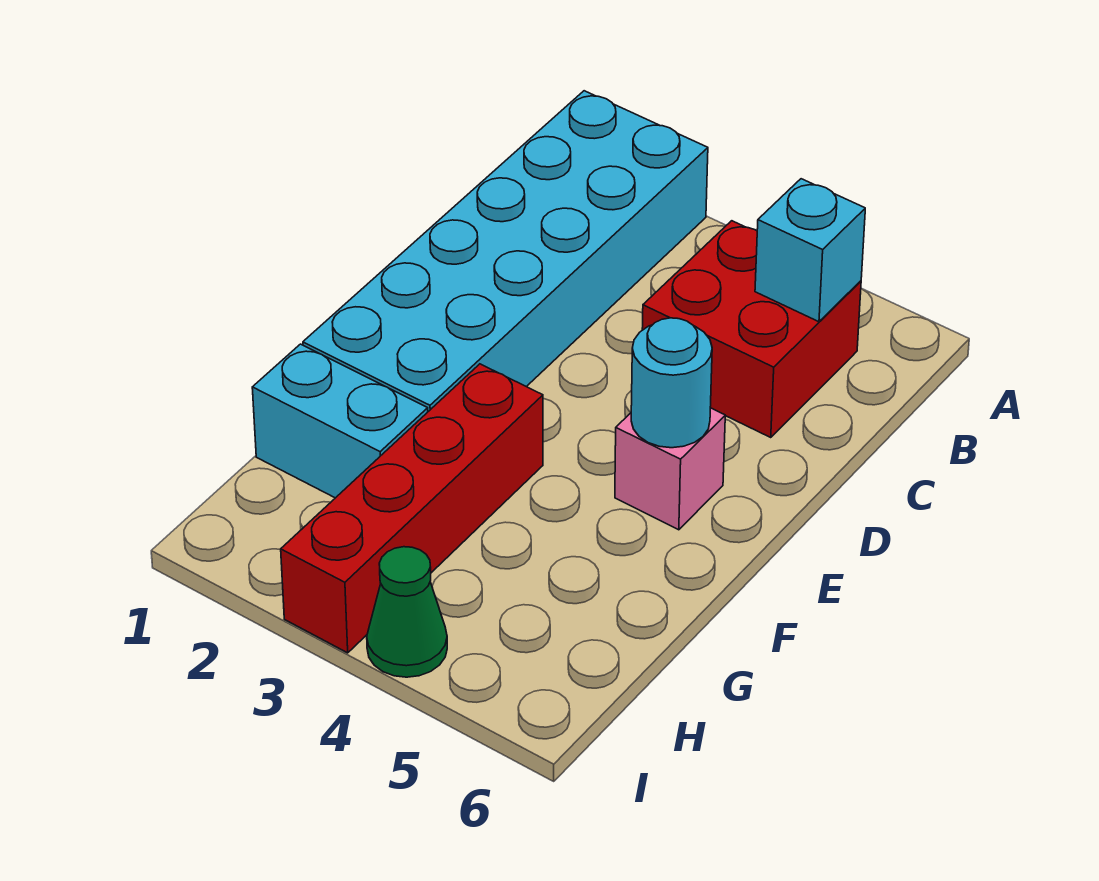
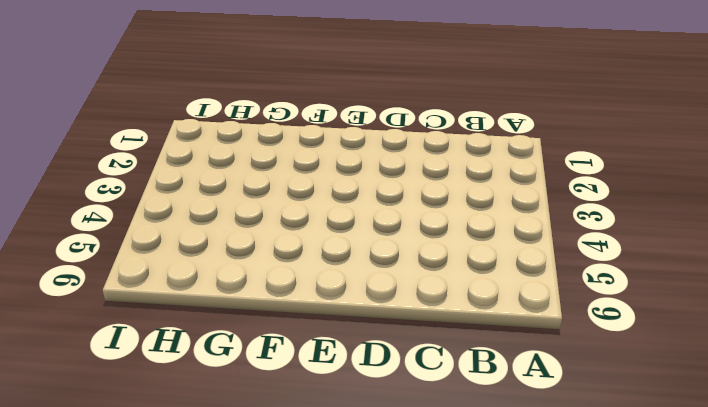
none -> cyan 2x6 brick [303,91,708,411]
none -> red 2x2 brick [642,221,861,437]

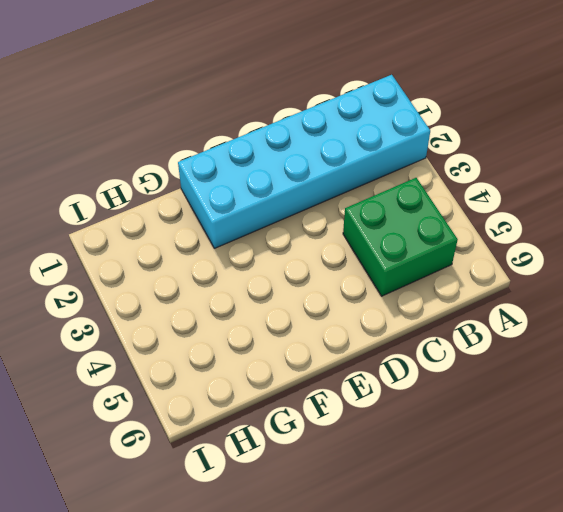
green 2x2 brick [343,178,458,296] -> red 2x2 brick [642,221,861,437]
none -> pink 1x1 brick [615,408,725,530]
none -> red 1x4 brick [281,364,543,653]

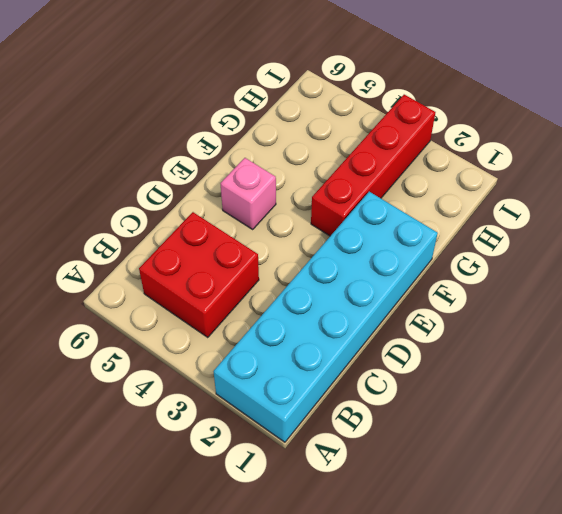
none -> cyan 1x2 brick [252,344,428,498]
none -> green 1x1 cone [367,547,447,677]

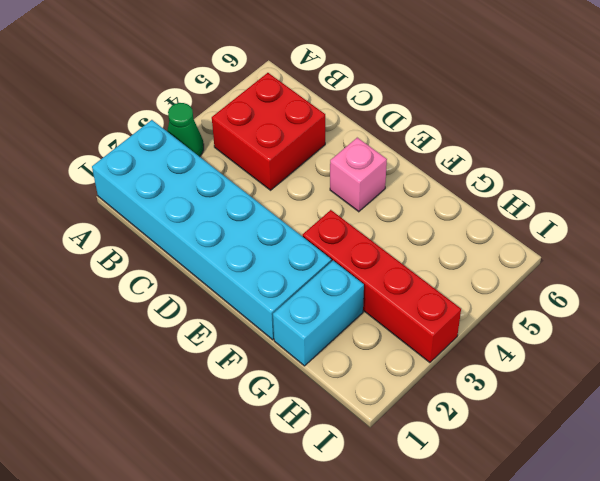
green 1x1 cone [167,103,204,157] -> green 1x1 cone moved to [367,547,447,677]
none -> cyan 1x1 brick [755,179,865,322]
none -> cyan 1x1 round brick [631,318,712,448]

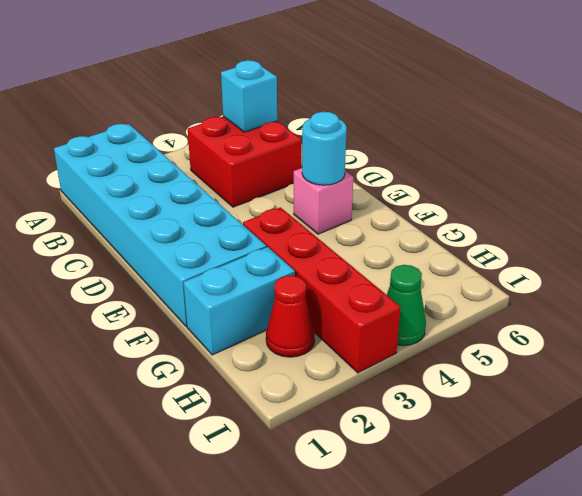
red 1x1 cone [266,275,315,357] -> none

